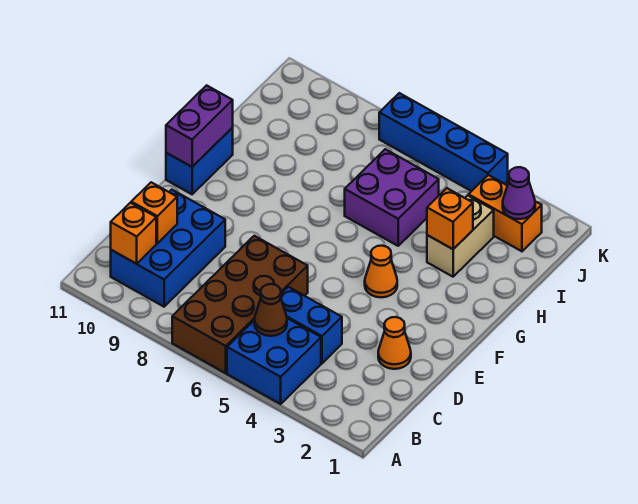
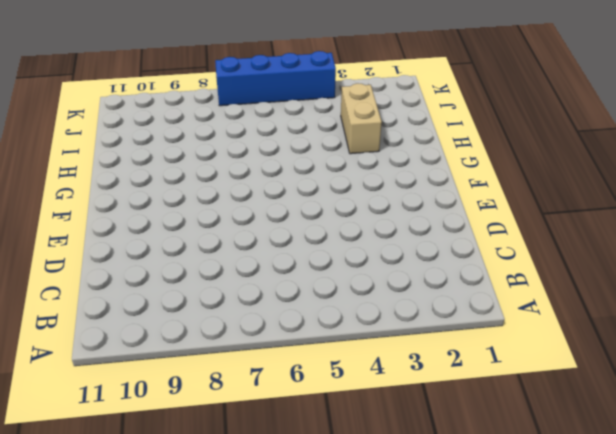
none -> blue 2x2 brick [227,318,321,404]
none -> brown 2x4 brick [172,236,308,373]
none -> blue 2x3 brick [111,190,225,307]

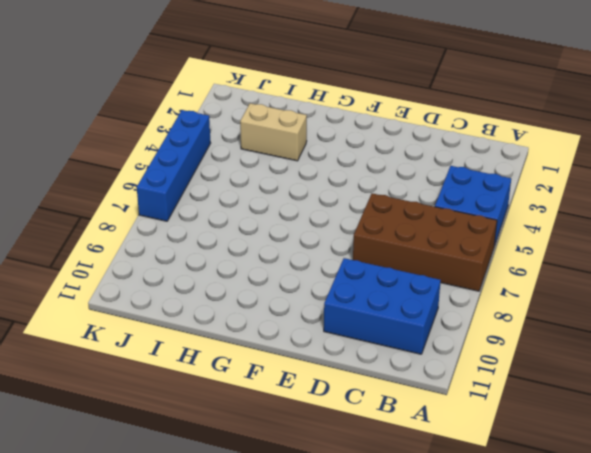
none -> blue 1x2 brick [281,287,342,363]
none -> orange 1x1 cone [378,317,411,369]
none -> orange 1x1 cone [365,246,397,297]

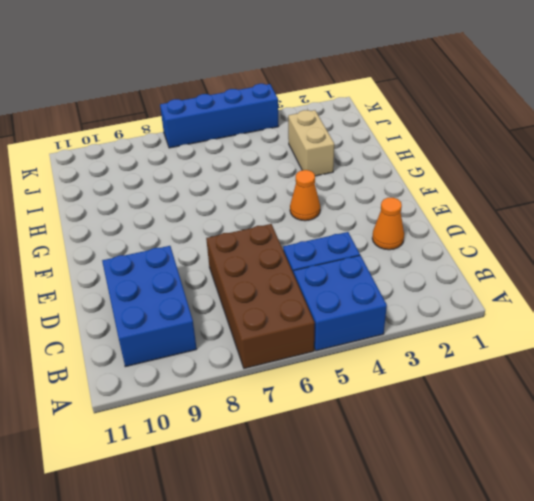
none -> blue 1x2 brick [166,128,233,194]
none -> purple 2x2 brick [345,149,439,246]
none -> orange 1x2 brick [469,175,542,251]

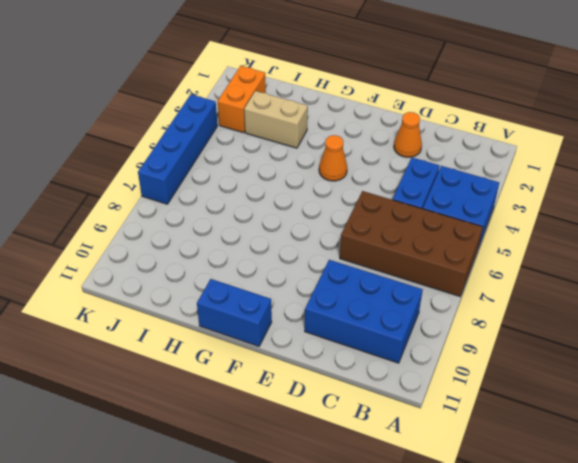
none -> purple 2x2 brick [345,149,439,246]
none -> brown 1x1 cone [254,284,287,336]
none -> orange 1x1 brick [111,203,156,264]

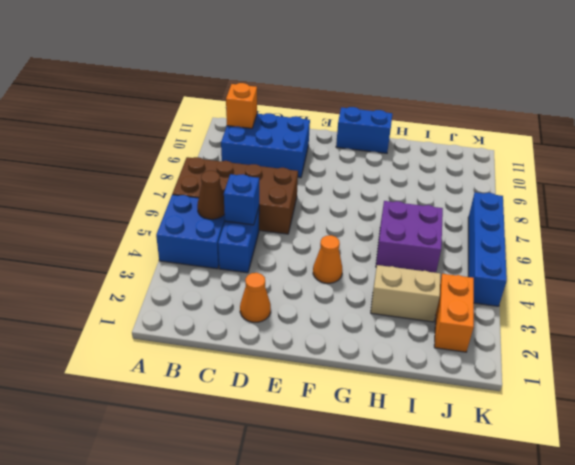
blue 1x1 brick [224,174,259,225] -> none
none -> orange 1x1 brick [131,182,177,243]
none -> purple 1x2 brick [166,85,233,167]
none -> orange 1x1 brick [427,188,473,249]

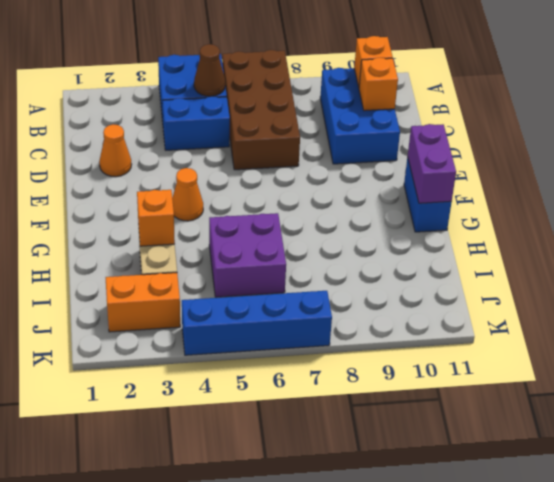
none -> purple 1x1 cone [503,167,535,219]

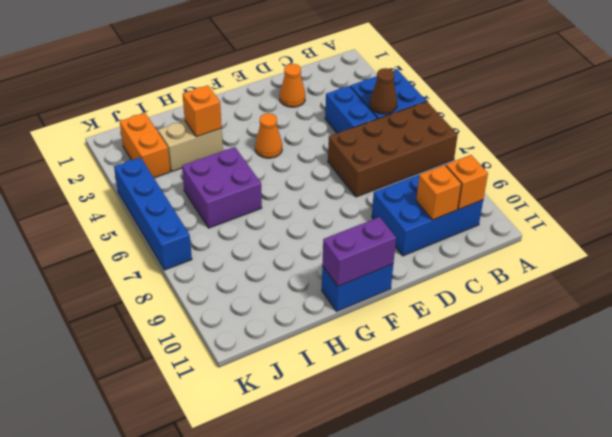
none -> purple 1x1 cone [503,167,535,219]

